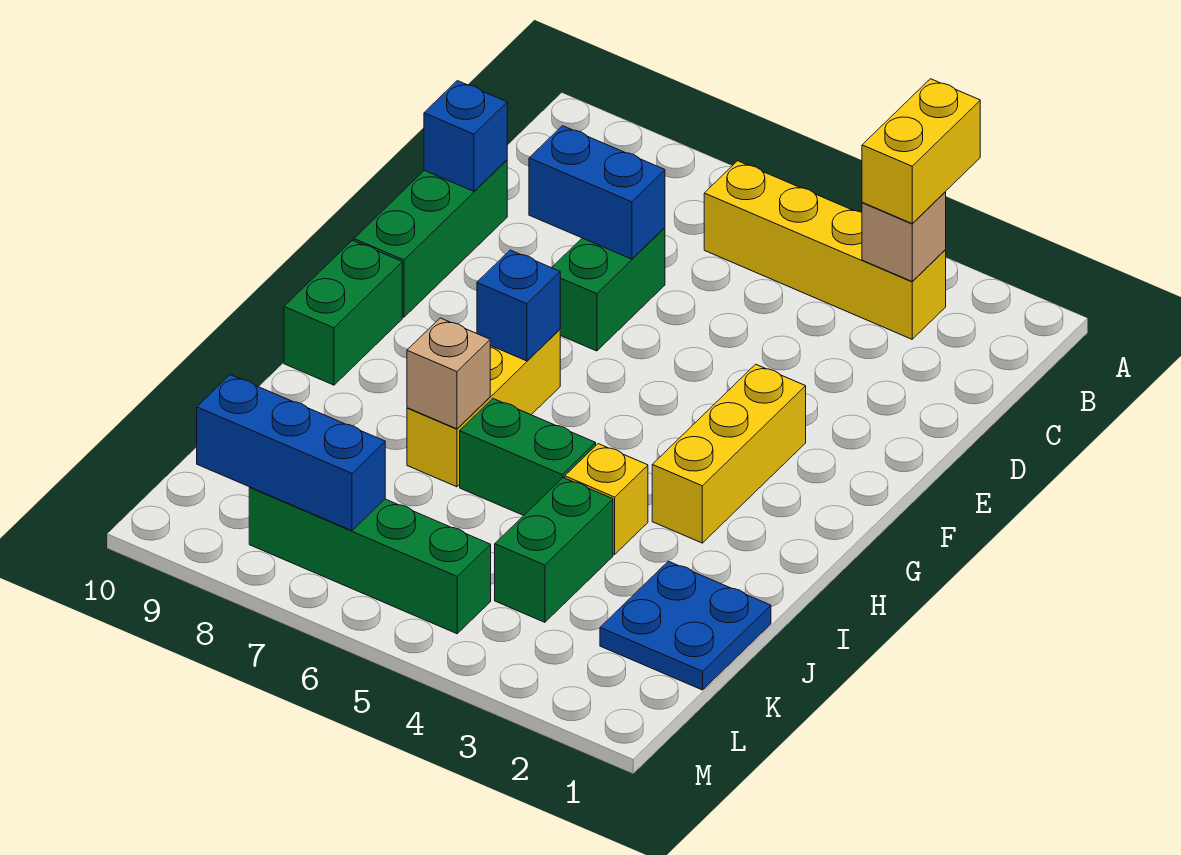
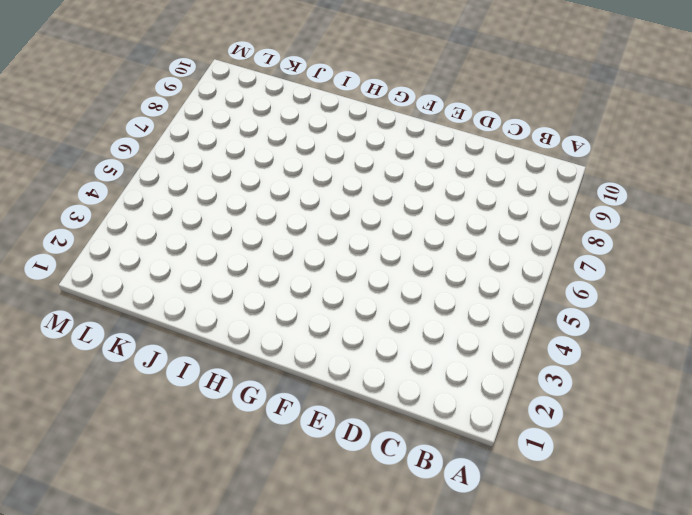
none -> yellow 1x4 brick [704,161,946,339]
none -> green 1x2 brick [552,228,665,351]
none -> green 1x3 brick [354,160,507,317]

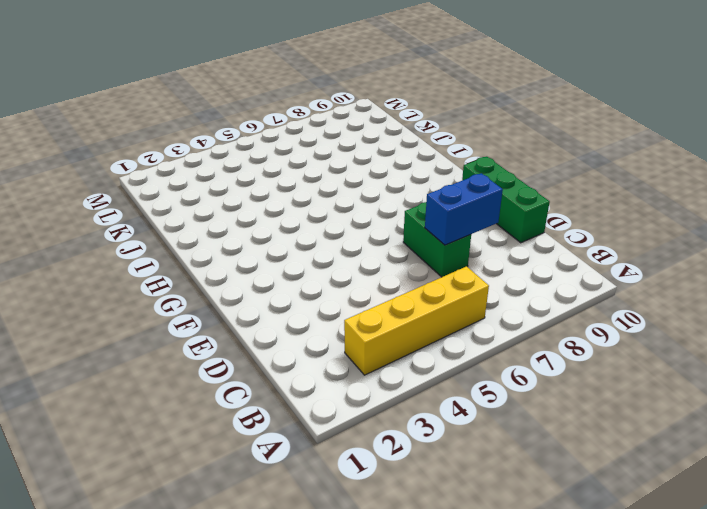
none -> yellow 1x3 brick [652,364,806,543]
none -> yellow 1x3 brick [407,330,560,487]
none -> green 1x2 brick [284,240,402,385]

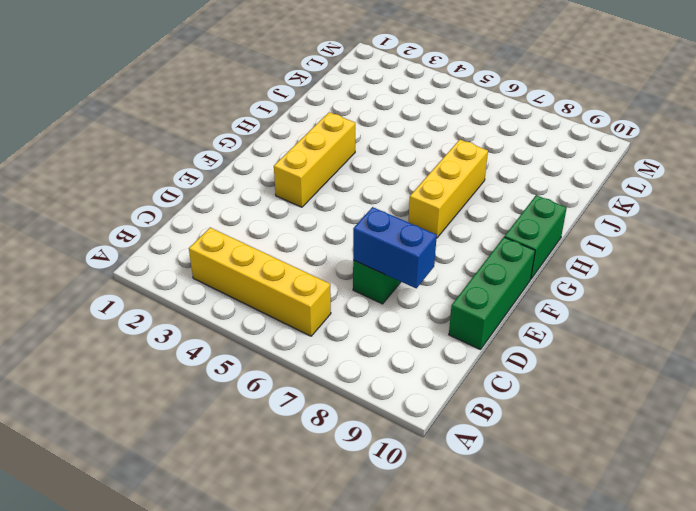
none -> yellow 1x1 brick [565,444,648,554]
none -> green 1x2 brick [460,399,596,515]
none -> blue 2x2 plate [600,561,771,690]

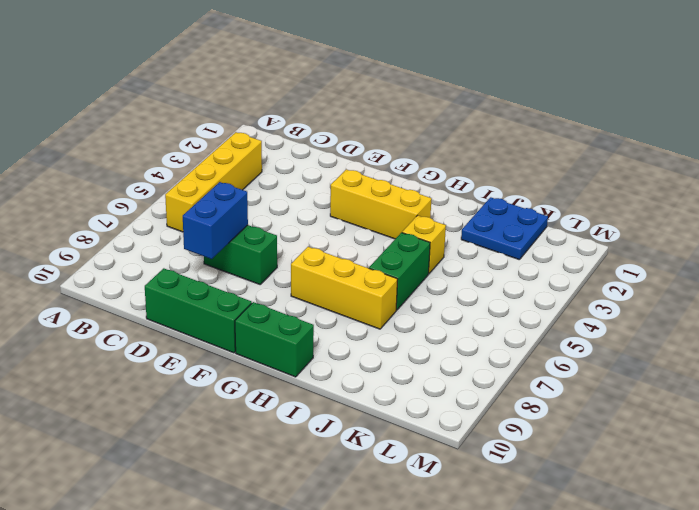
none -> green 1x2 brick [495,478,613,622]
none -> green 1x4 brick [249,487,491,634]
none -> tan 1x1 brick [862,192,946,281]

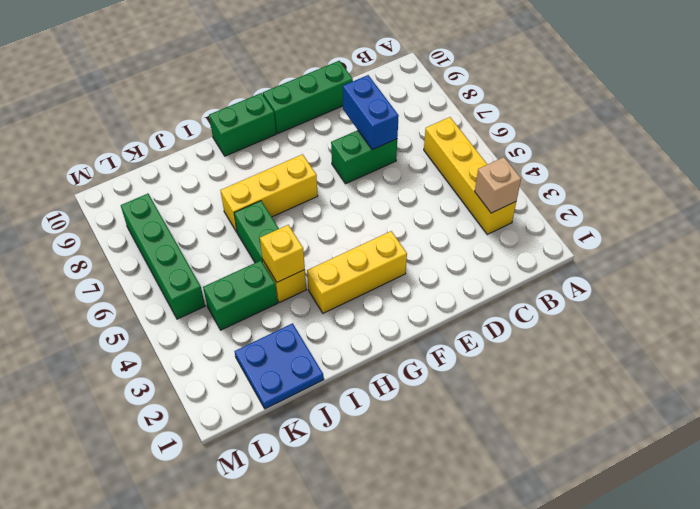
yellow 1x1 brick [260,225,305,282] -> none
none -> blue 1x1 brick [424,81,507,191]
none -> blue 1x1 brick [477,250,560,361]
none -> tan 1x1 brick [407,318,490,429]

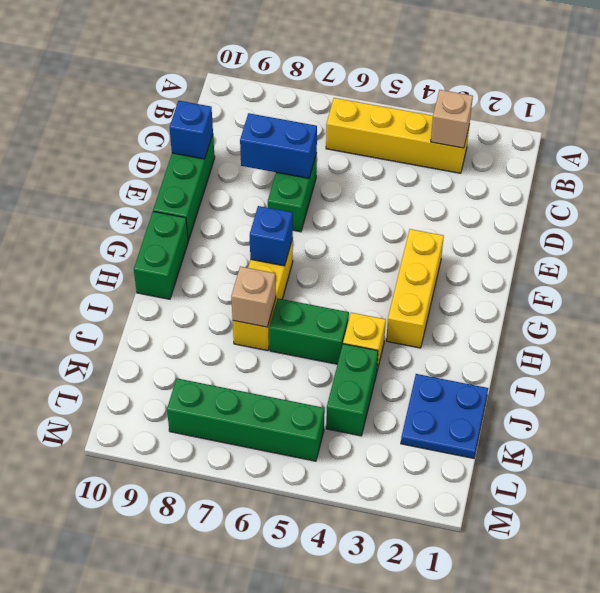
none -> blue 1x3 brick [197,375,385,531]
none -> yellow 1x2 brick [862,79,980,223]

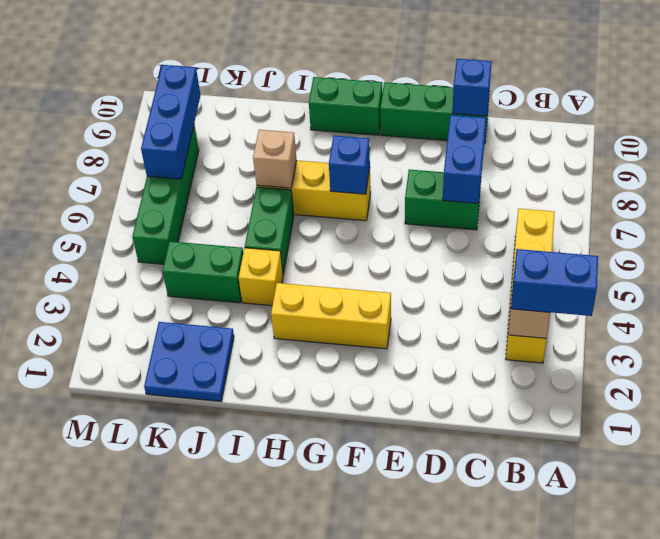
blue 1x2 brick [511,249,598,316] -> yellow 1x2 brick [862,79,980,223]

